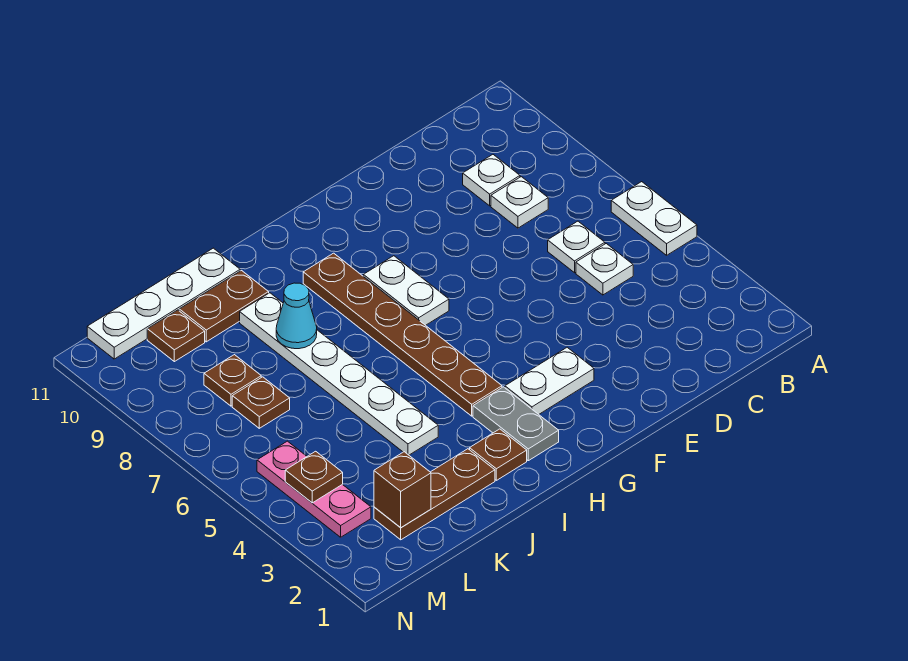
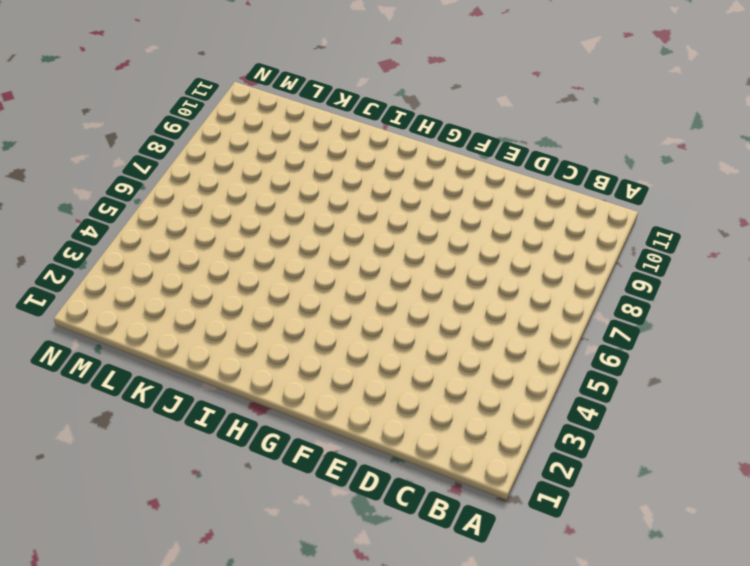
none -> white 1x2 plate [611,182,697,255]
none -> white 1x1 plate [576,244,633,295]
none -> white 1x1 plate [548,221,605,273]

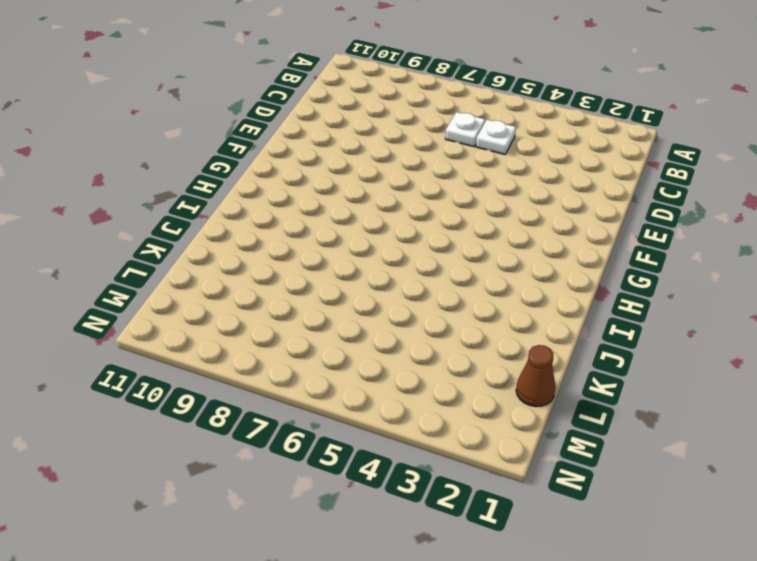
brown 1x1 cone [516,345,556,407] -> none
none -> white 1x2 plate [611,182,697,255]
none -> white 1x1 plate [491,177,548,228]
none -> white 1x1 plate [463,155,520,206]

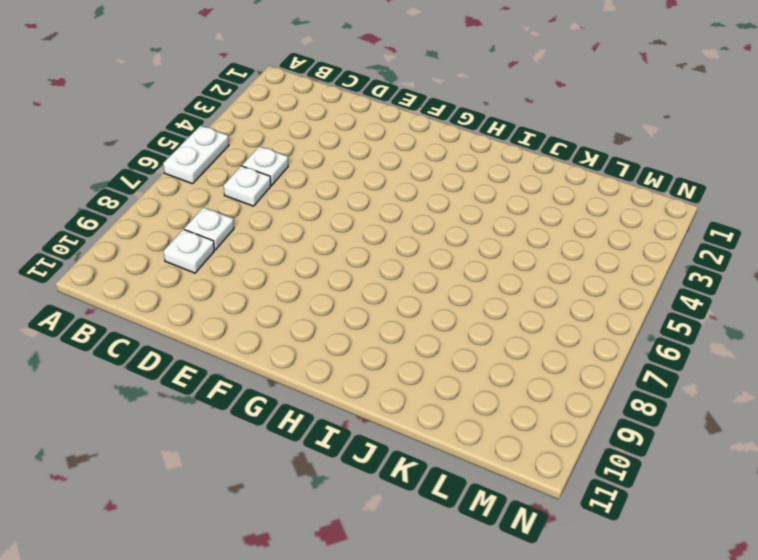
none -> white 1x2 plate [505,347,594,414]
none -> white 1x2 plate [363,256,449,325]
none -> grey 1x2 plate [473,387,559,461]

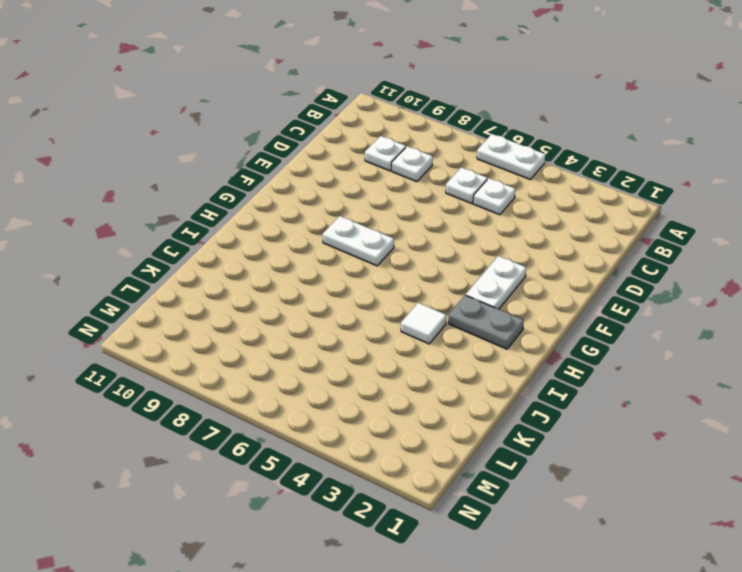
white 1x1 tile [401,303,446,344] -> none
none -> brown 1x6 plate [303,253,502,416]
none -> brown 1x1 plate [470,429,527,480]
none -> brown 1x3 plate [374,449,495,540]

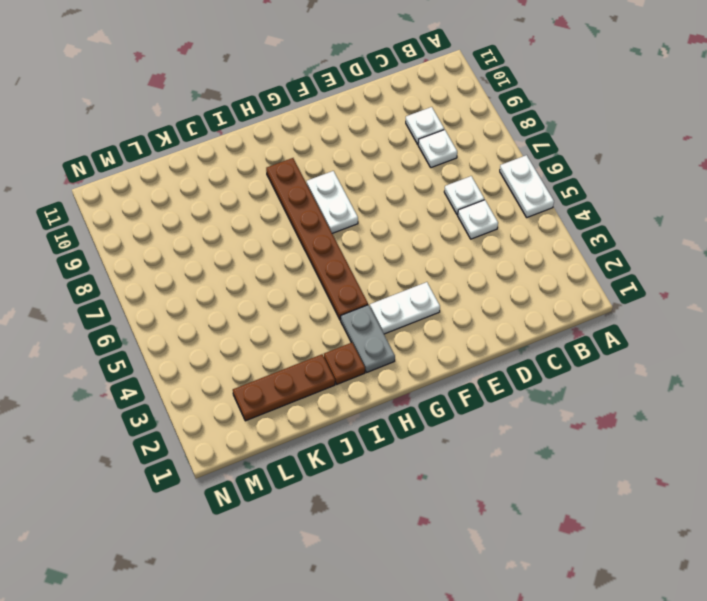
none -> white 1x6 plate [240,293,438,455]
none -> brown 1x2 plate [179,271,269,342]
none -> white 1x4 plate [87,248,240,359]

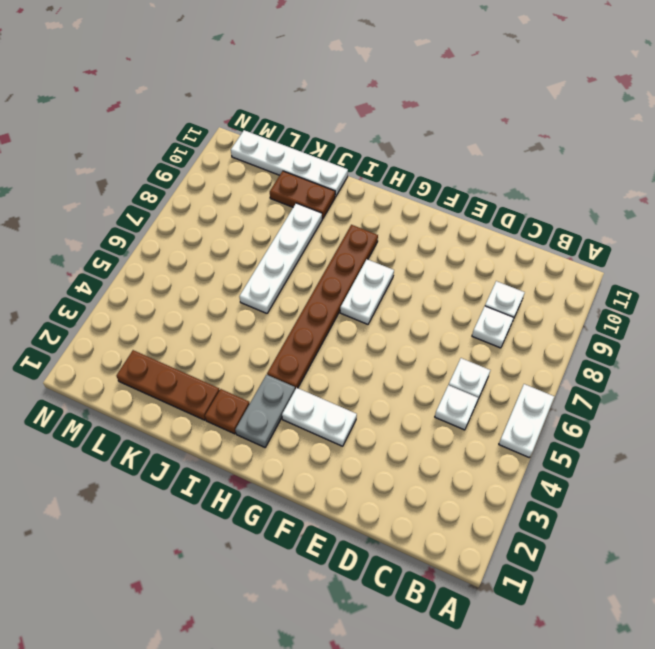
white 1x4 plate [239,203,322,313] -> white 1x6 plate [240,293,438,455]
none -> brown 1x1 plate [232,377,290,428]
none -> brown 1x1 plate [204,355,261,406]
none -> brown 1x1 plate [147,310,205,362]

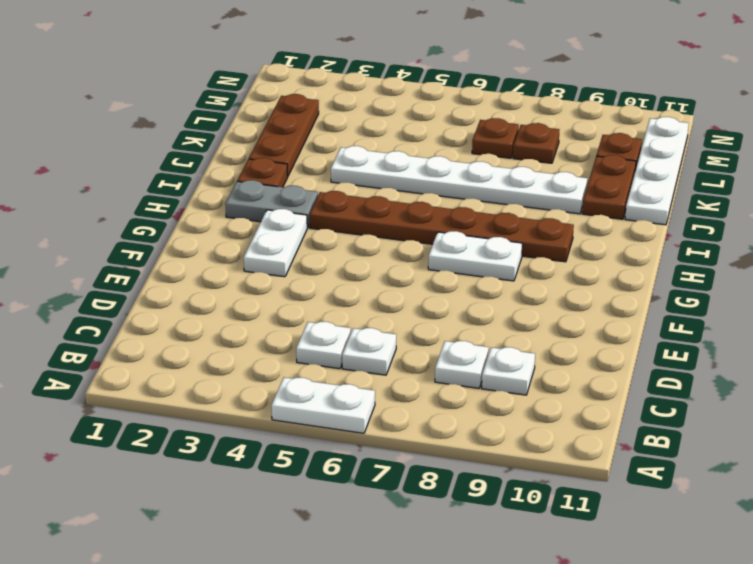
none -> pink 1x3 plate [257,441,371,537]
none -> cyan 1x1 cone [276,283,317,349]
none -> brown 1x1 brick [374,452,431,528]

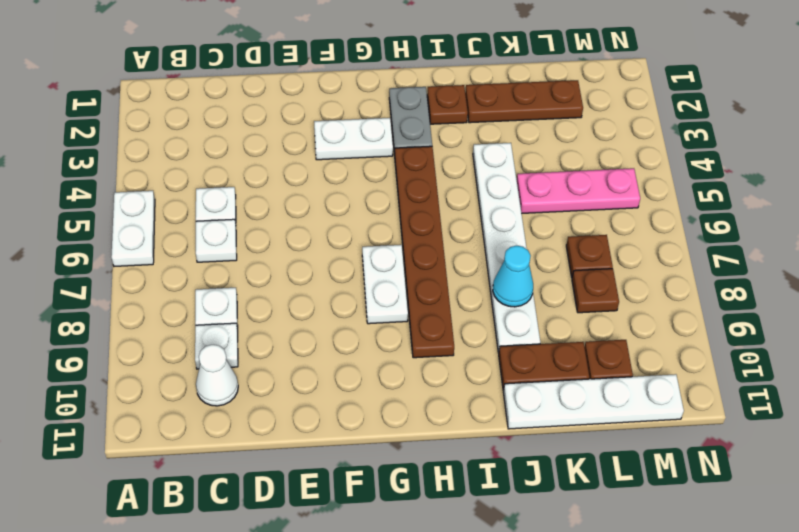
white 1x1 cone [196,345,238,406] -> none
pink 1x3 plate [517,168,640,213] -> pink 1x3 plate turned to [257,441,371,537]
none -> brown 1x1 brick [374,452,431,528]
none -> brown 1x1 plate [285,451,343,503]

